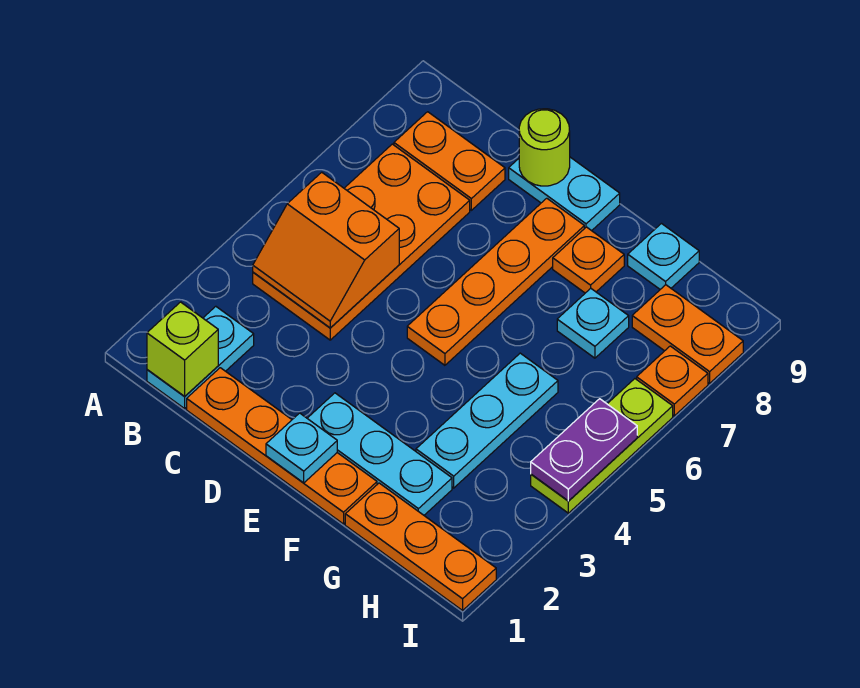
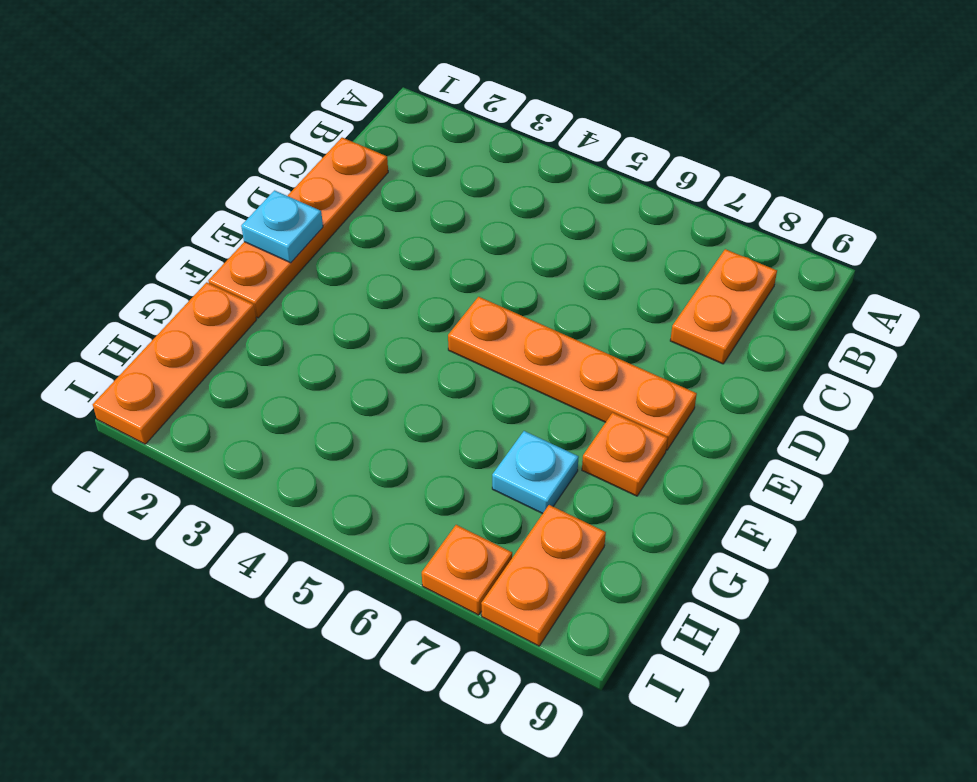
none -> cyan 1x2 plate [147,306,254,408]
none -> orange 2x4 plate [253,144,470,340]
none -> cyan 1x2 plate [509,157,620,231]

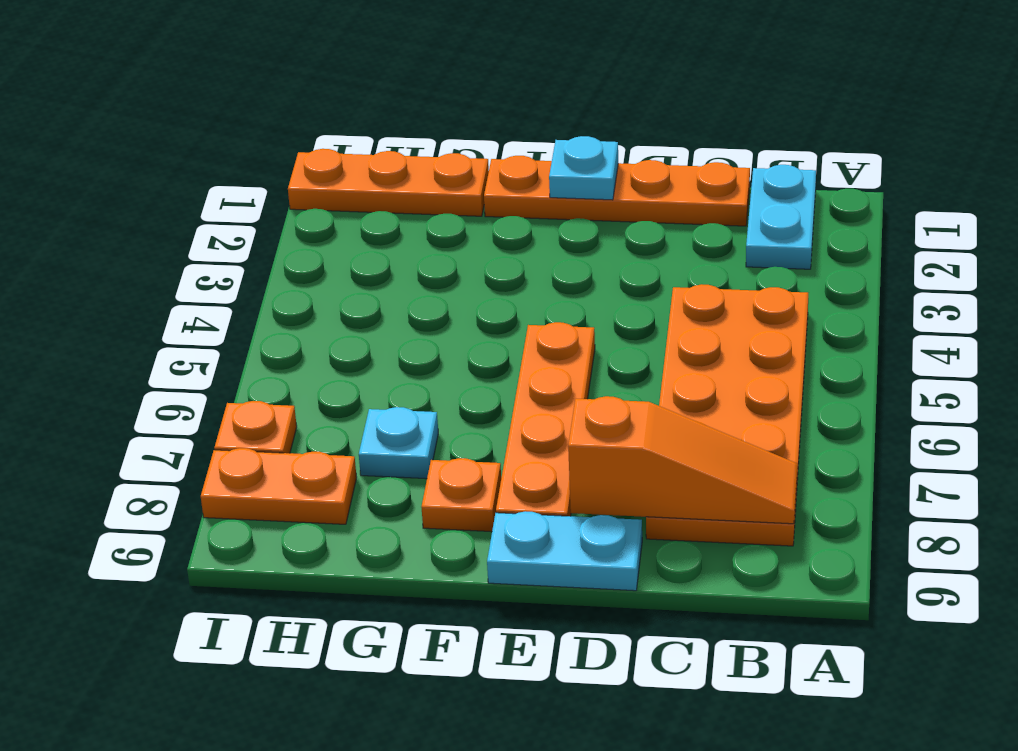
orange 1x3 slope [568,396,797,524] -> none
none -> cyan 1x3 plate [307,393,452,515]
none -> cyan 1x3 plate [416,353,558,488]
none -> cyan 1x1 plate [628,224,699,289]

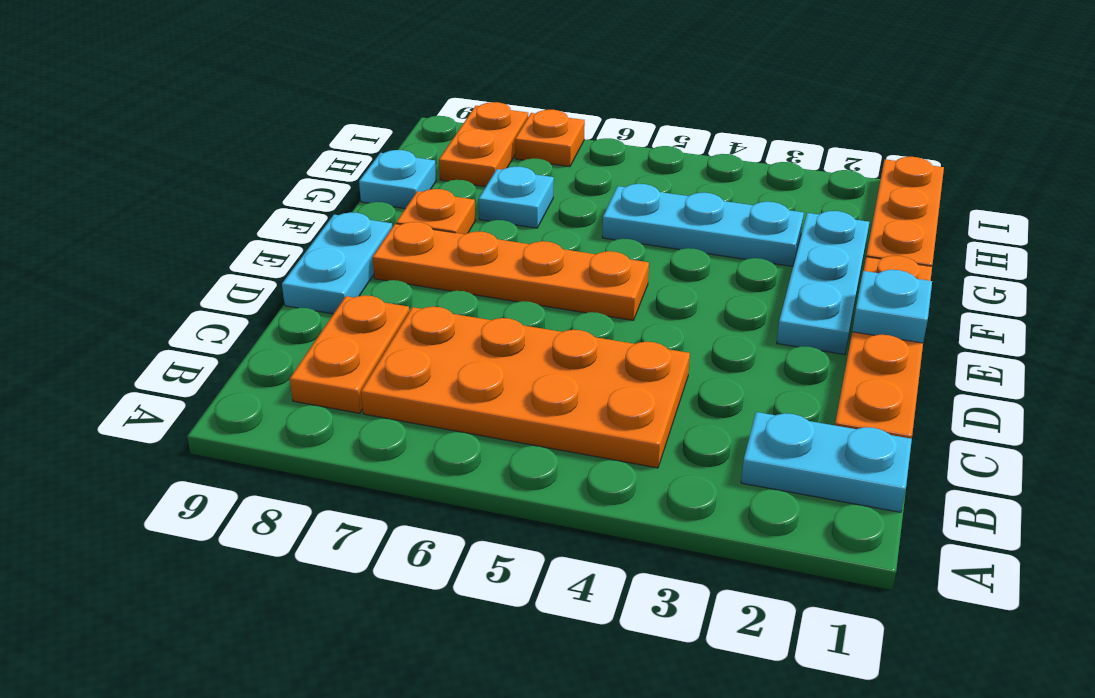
none -> lime 1x3 plate [531,379,673,513]
none -> lime 1x1 brick [147,302,218,396]
none -> orange 2x2 slope [253,172,399,328]

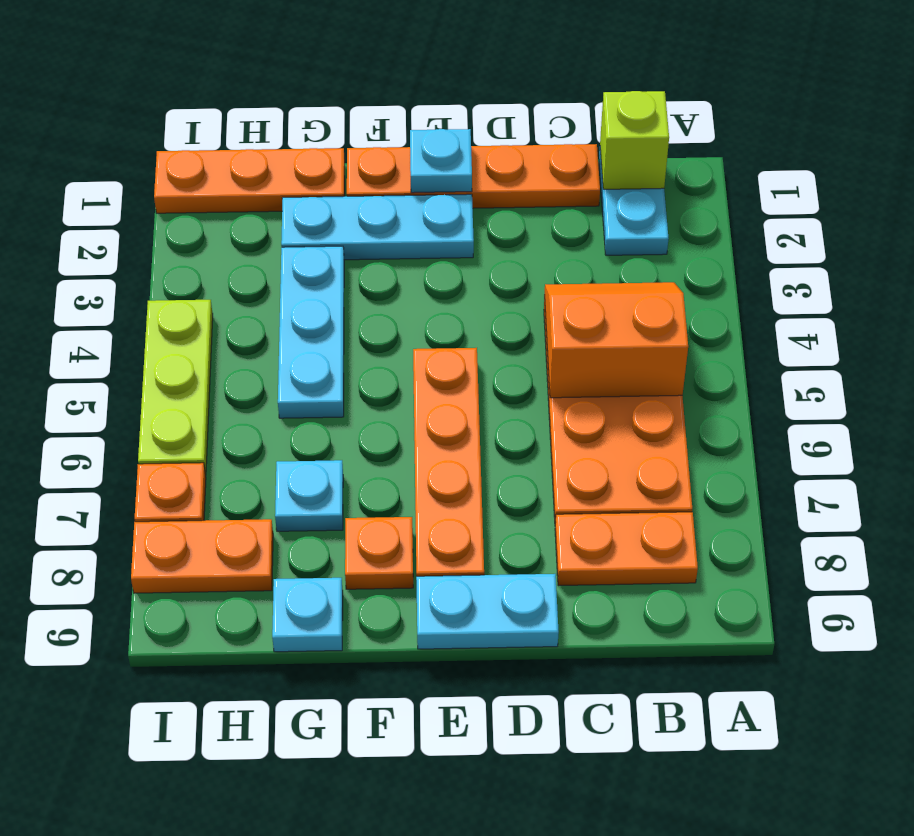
none -> lime 1x1 round brick [519,109,570,186]
none -> purple 1x2 plate [531,399,637,501]

